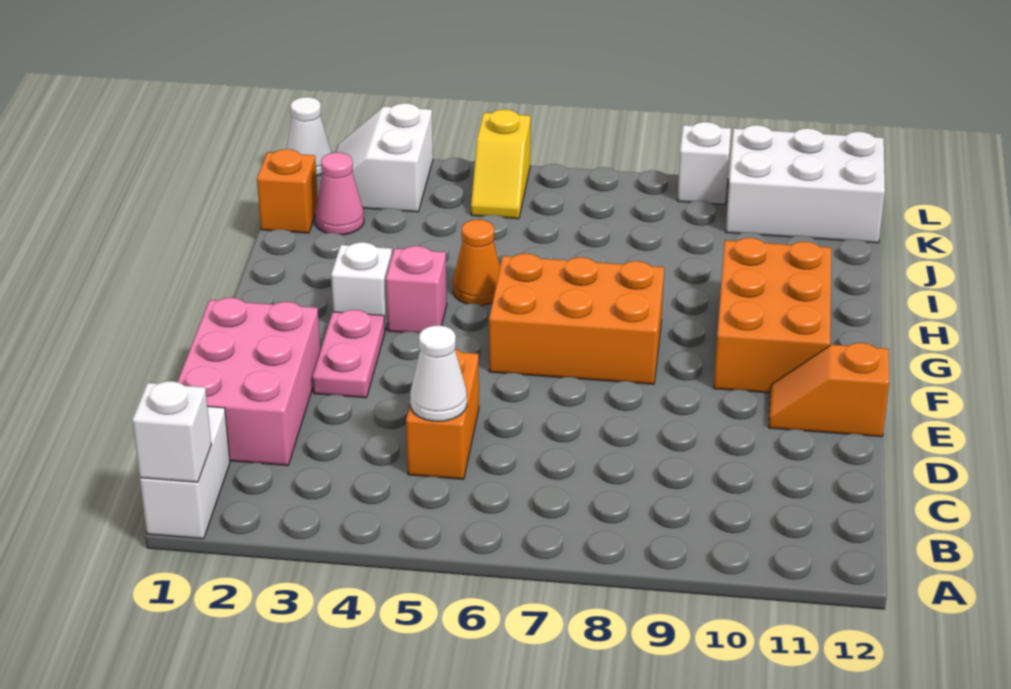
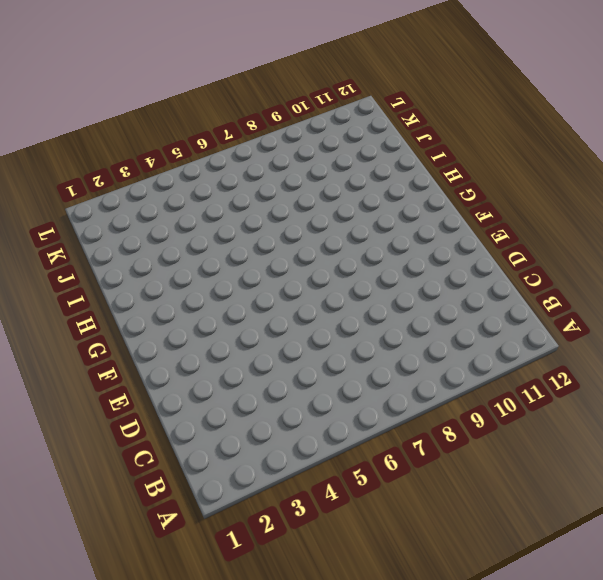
none -> white 1x2 brick [140,406,230,539]
none -> pink 2x3 brick [178,298,320,465]
none -> orange 1x2 brick [406,349,479,479]

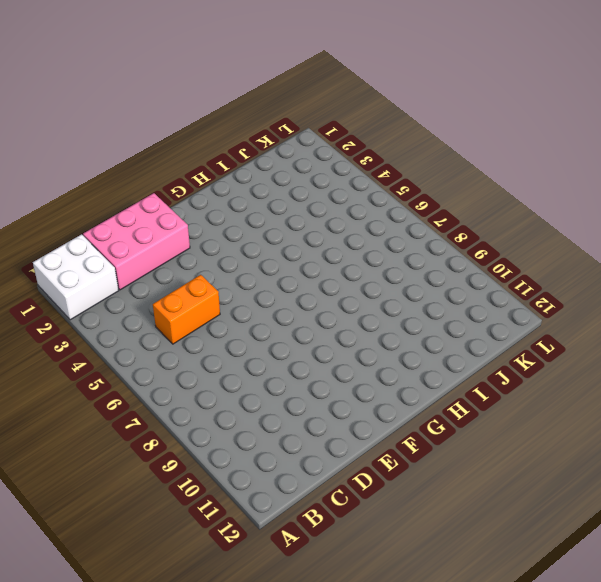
white 2x2 brick [33,234,119,320] -> white 1x2 brick [140,406,230,539]
none -> pink 1x2 plate [312,310,385,398]
none -> orange 1x2 slope [769,343,889,437]
none -> orange 2x3 brick [489,254,664,384]

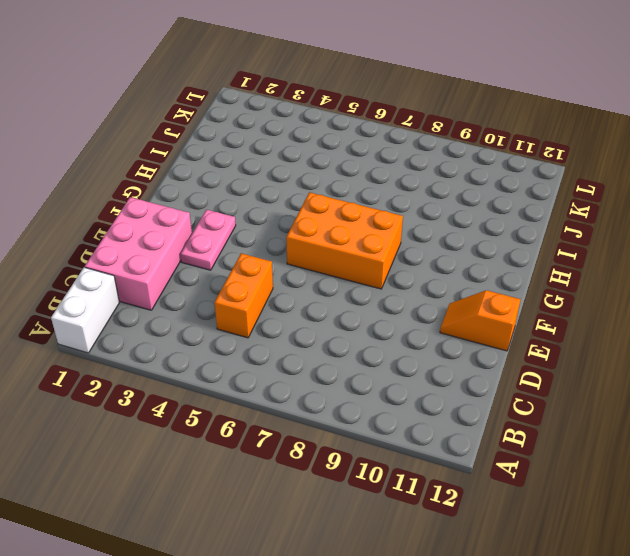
none -> orange 2x3 brick [714,238,831,393]
none -> white 1x1 brick [331,242,392,330]
none -> pink 1x1 brick [386,246,447,334]

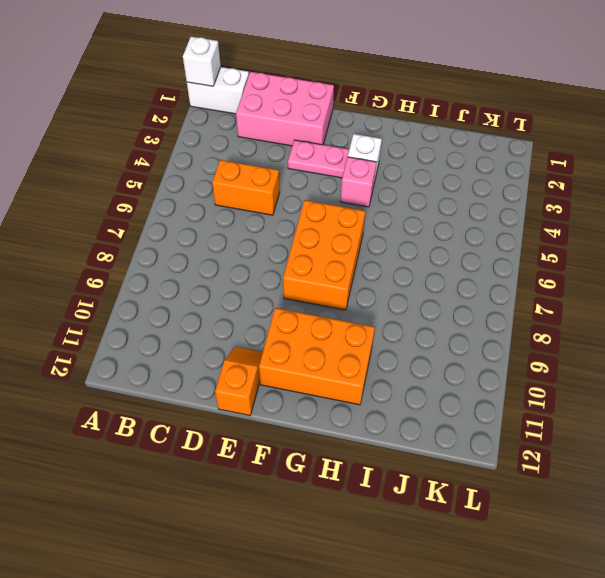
none -> orange 1x1 cone [453,220,500,305]
none -> orange 1x1 brick [257,149,318,233]
none -> pink 1x1 cone [315,153,364,235]

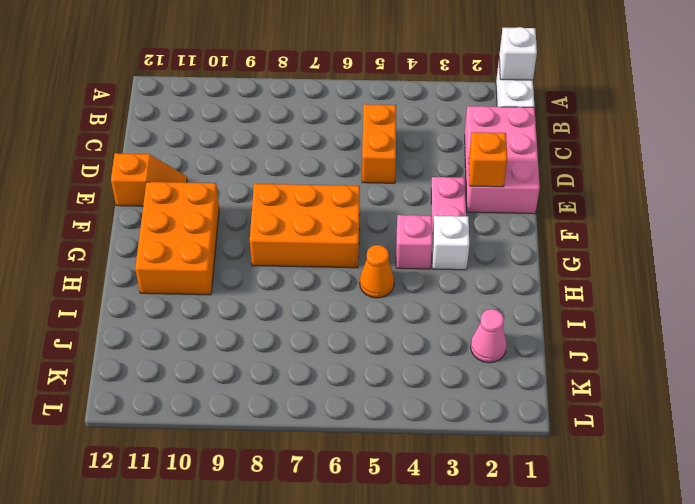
orange 1x1 brick [469,132,507,187] -> orange 1x1 brick moved to [257,149,318,233]
none -> white 2x2 slope [335,103,433,212]
none -> yellow 1x2 slope [471,110,531,219]
none -> white 2x3 brick [726,125,885,243]

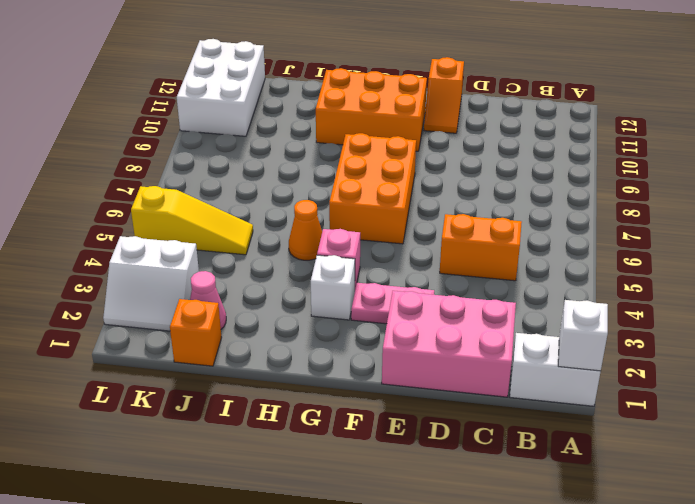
yellow 1x3 slope [131,186,253,255] -> yellow 1x2 slope [471,110,531,219]
none -> white 1x1 cone [287,97,332,176]
none -> white 1x1 brick [678,122,731,204]
none -> white 1x1 cone [410,325,467,421]

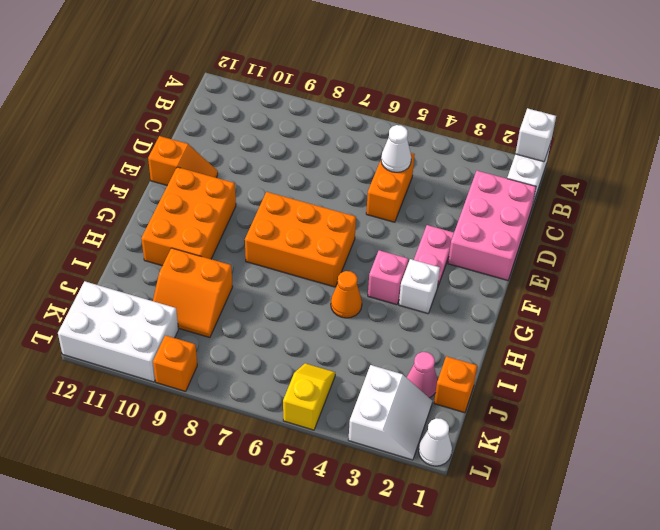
orange 2x2 slope [153,248,233,338] -> none
orange 1x1 brick [153,335,197,391] -> white 1x1 brick [678,122,731,204]

